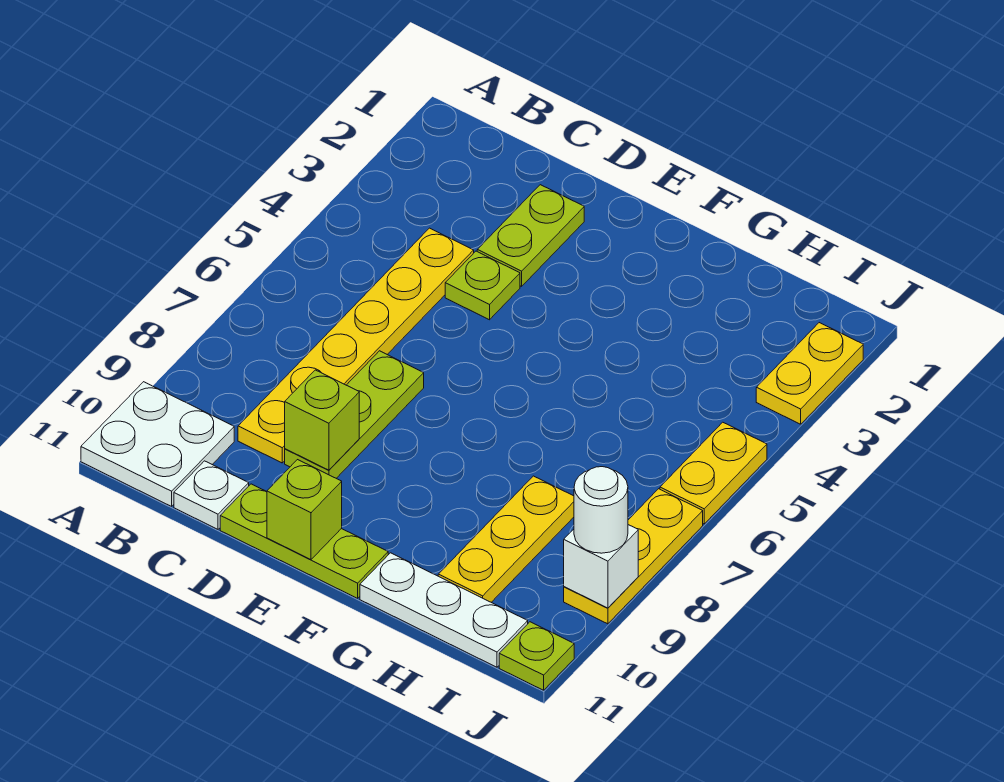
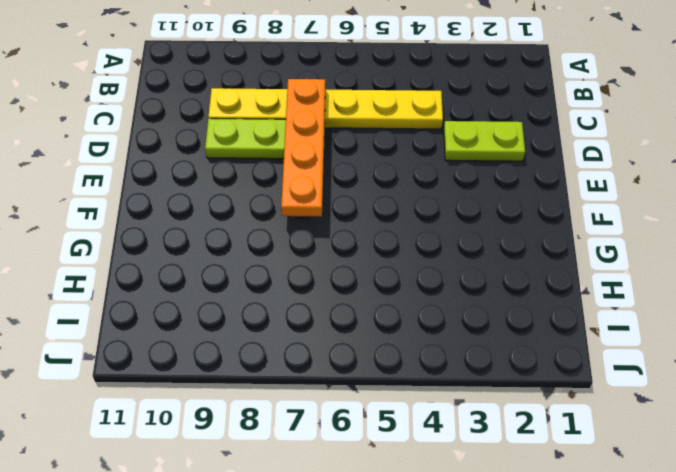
orange 1x4 plate [281,79,325,217] -> none
none -> white 2x2 plate [81,382,234,506]
none -> white 1x1 plate [174,461,249,529]
none -> lime 1x1 plate [445,251,520,320]

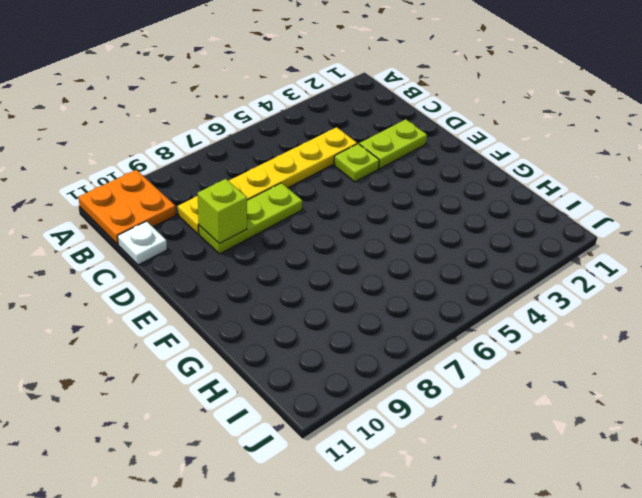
orange 2x2 plate [78,170,176,244] -> white 2x2 plate [81,382,234,506]
none -> lime 1x3 plate [220,484,388,598]
none -> white 1x3 plate [360,553,528,667]
none -> yellow 1x3 plate [438,476,574,602]

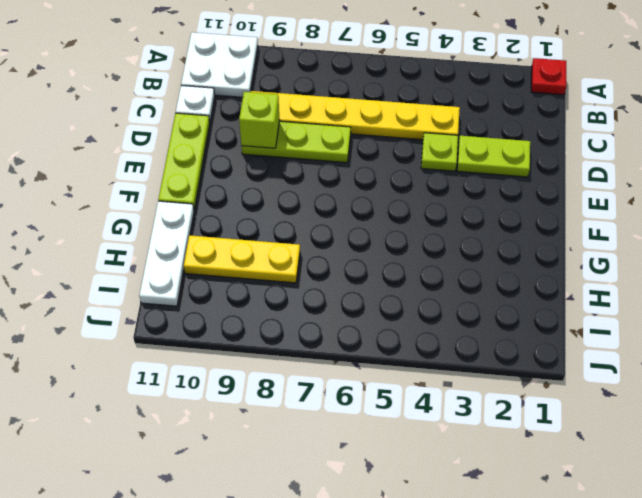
red 1x1 plate [531,58,566,95] -> none
none -> yellow 1x2 plate [756,323,863,424]
none -> yellow 1x2 plate [660,422,767,524]
none -> yellow 1x3 plate [564,489,703,624]

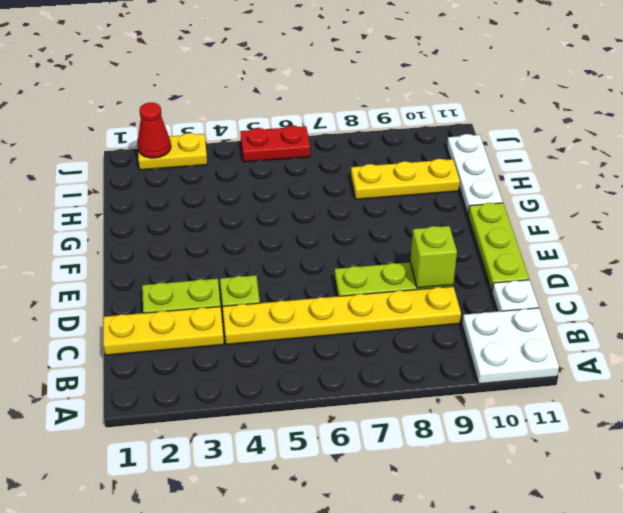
yellow 1x3 plate [103,307,224,355] -> yellow 1x3 plate moved to [564,489,703,624]
red 1x1 cone [137,103,171,158] -> none
red 1x2 plate [240,125,310,162] -> yellow 1x2 plate [660,422,767,524]
none -> lime 1x1 plate [499,622,574,690]
none -> lime 1x1 brick [267,460,342,560]
none -> white 1x1 brick [564,525,638,608]

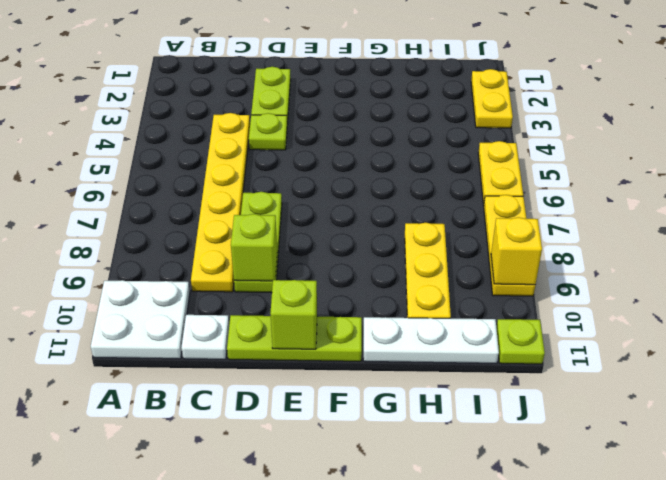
yellow 1x1 brick [491,217,542,285] -> white 1x1 brick [564,525,638,608]
none -> white 1x1 round brick [574,467,628,553]

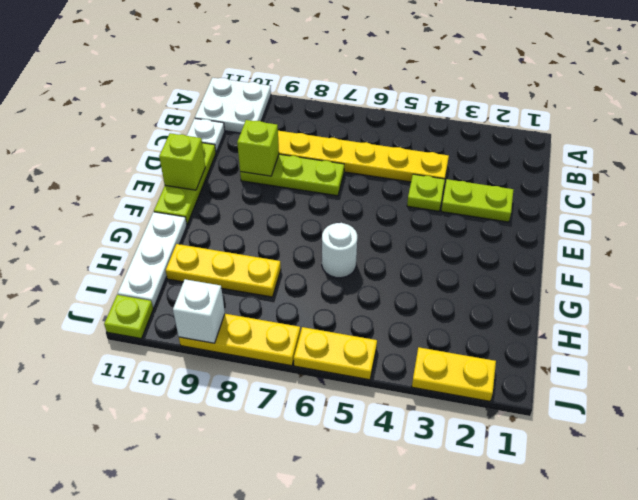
white 1x1 round brick [322,223,357,278] -> white 1x1 round brick moved to [574,467,628,553]

